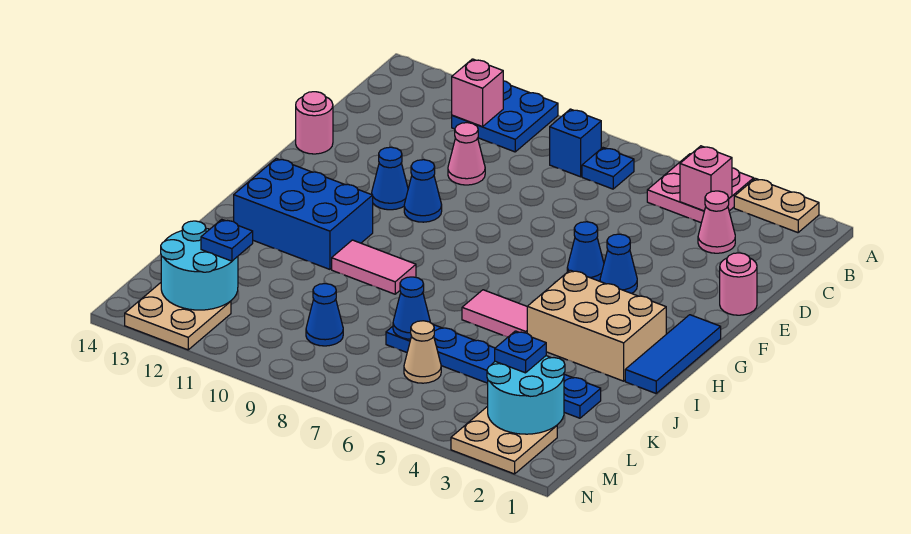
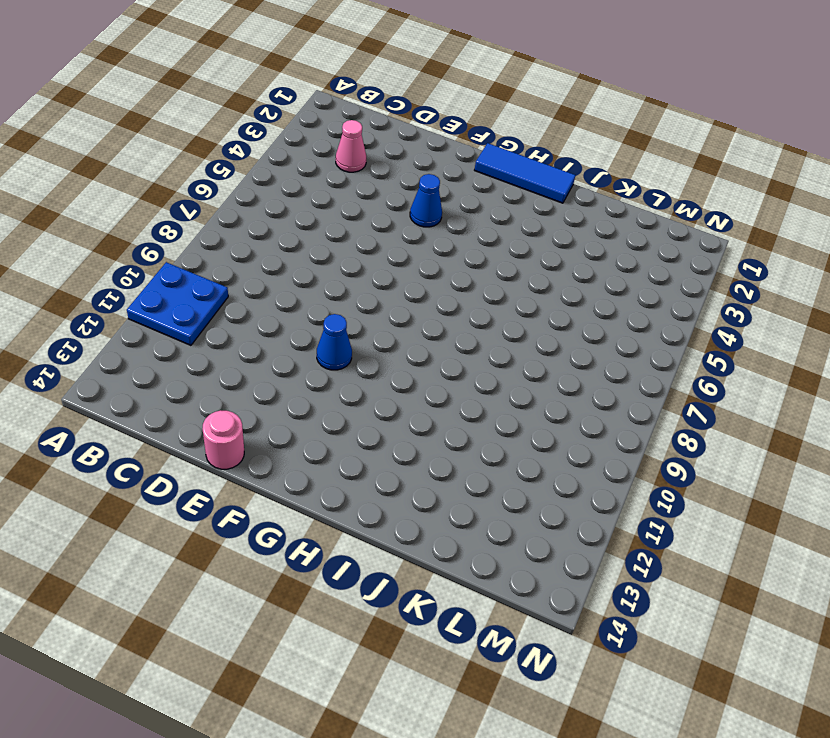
none -> tan 1x2 plate [734,178,819,233]
none -> pink 2x2 plate [647,154,754,223]
none -> blue 1x1 plate [582,148,634,189]
none -> blue 1x1 brick [550,109,601,177]

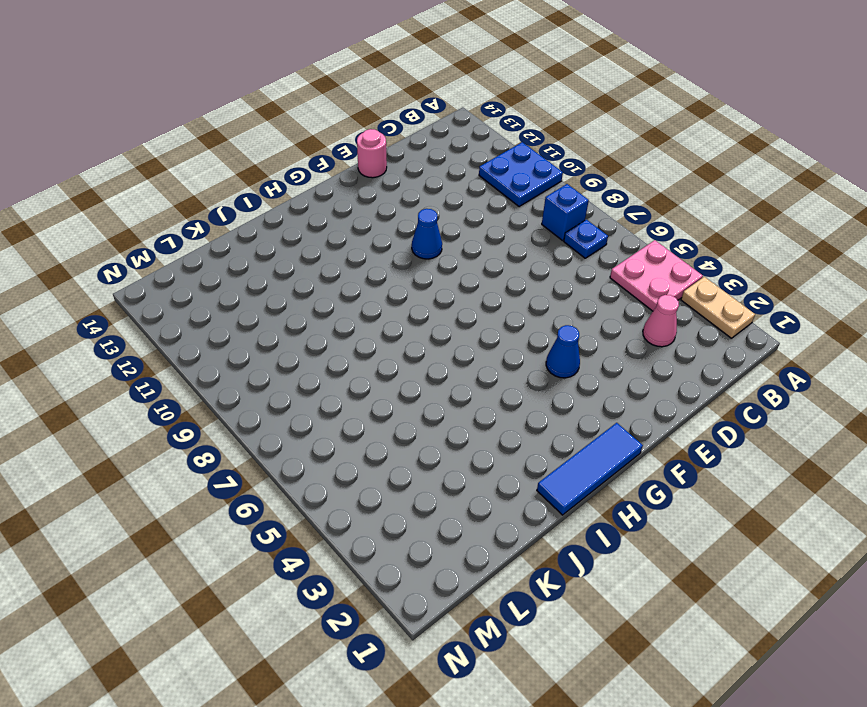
none -> pink 1x1 cone [448,123,485,185]
none -> pink 1x1 round brick [720,253,757,315]
none -> blue 1x1 cone [567,222,604,281]
none -> blue 1x1 cone [372,147,408,210]

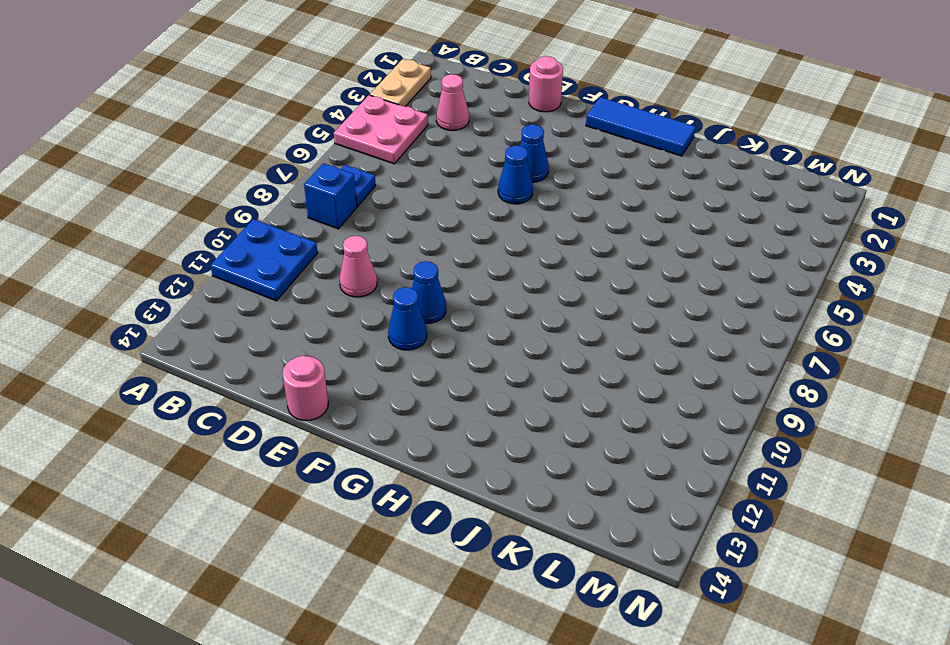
none -> tan 2x3 brick [527,270,666,381]
none -> blue 2x3 brick [234,158,373,269]
none -> pink 1x2 tile [462,290,527,337]
none -> pink 1x2 tile [332,240,416,294]

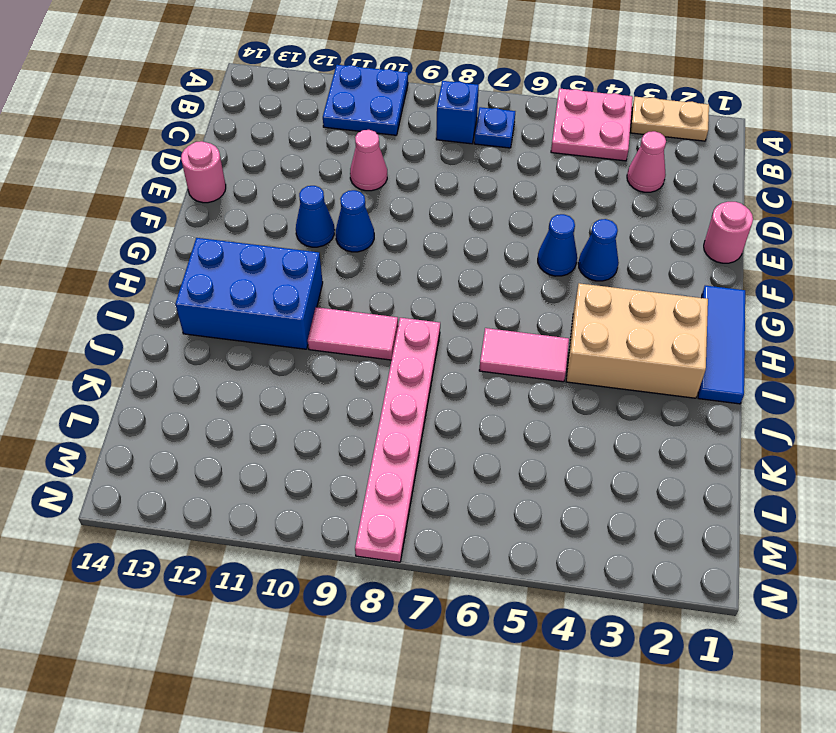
pink 1x6 plate [355,318,440,562] -> none
none -> blue 1x6 plate [386,325,601,418]
none -> tan 1x1 cone [404,321,441,383]
none -> blue 1x1 cone [306,284,343,346]
none -> tan 2x2 plate [451,406,557,474]

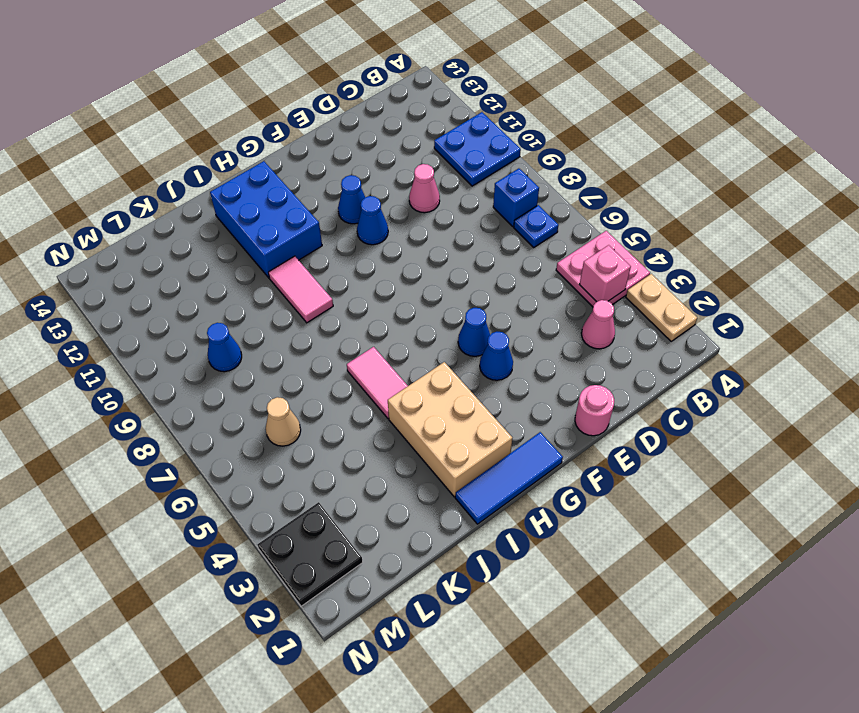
black 2x2 plate [257,502,363,606] -> tan 2x2 plate [451,406,557,474]
none -> pink 1x1 round brick [296,92,333,154]
none -> blue 1x6 plate [386,325,601,418]
none -> tan 2x2 plate [125,283,231,350]
none -> pink 1x1 brick [452,59,503,127]

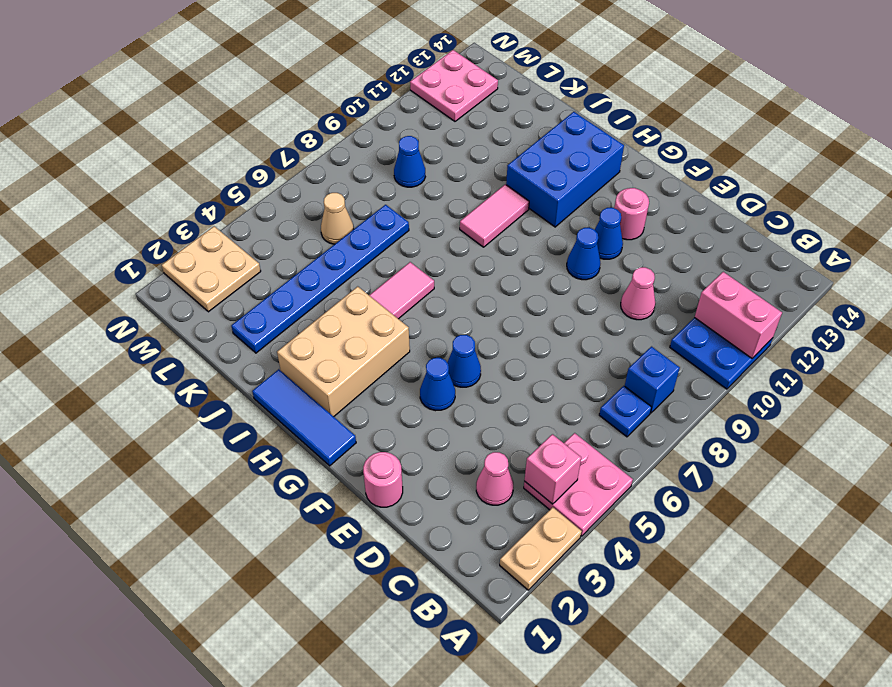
pink 1x2 brick [695,272,782,358] -> pink 1x1 brick [452,59,503,127]
pink 1x1 round brick [614,188,649,240] -> pink 1x1 round brick moved to [296,92,333,154]
pink 2x2 plate [410,50,498,121] -> tan 2x2 plate [125,283,231,350]
none -> blue 1x1 cone [393,277,430,339]
none -> cyan 2x2 round brick [487,356,565,434]
none -> cyan 2x2 round brick [161,221,238,310]
none -> blue 1x1 plate [495,331,546,373]

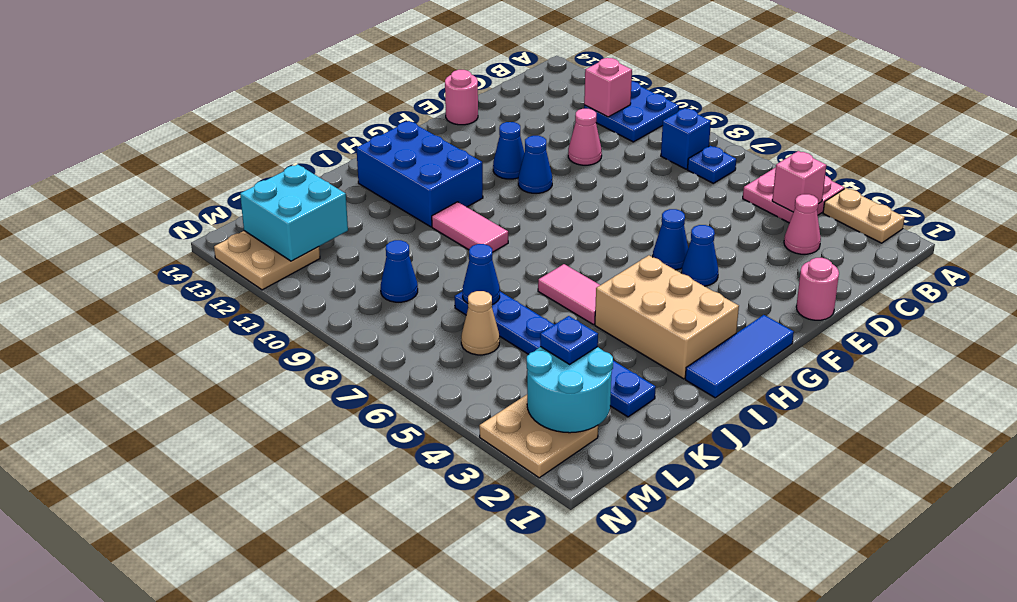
cyan 2x2 brick [240,164,348,261] -> cyan 2x2 round brick [161,221,238,310]
none -> blue 1x1 plate [201,219,253,261]

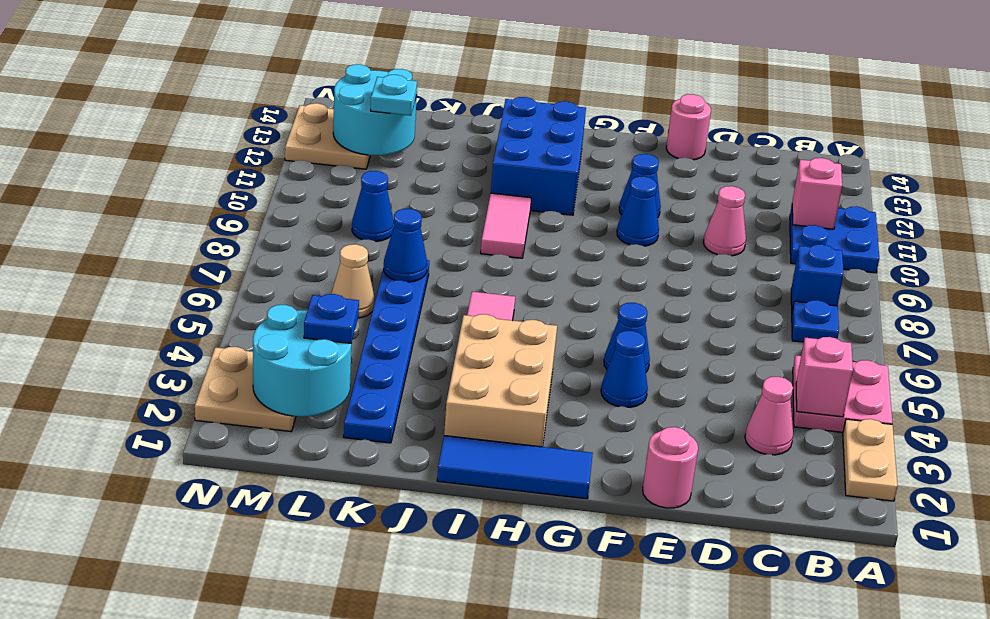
cyan 1x1 plate [371,75,417,116] -> blue 1x1 plate [201,219,253,261]

